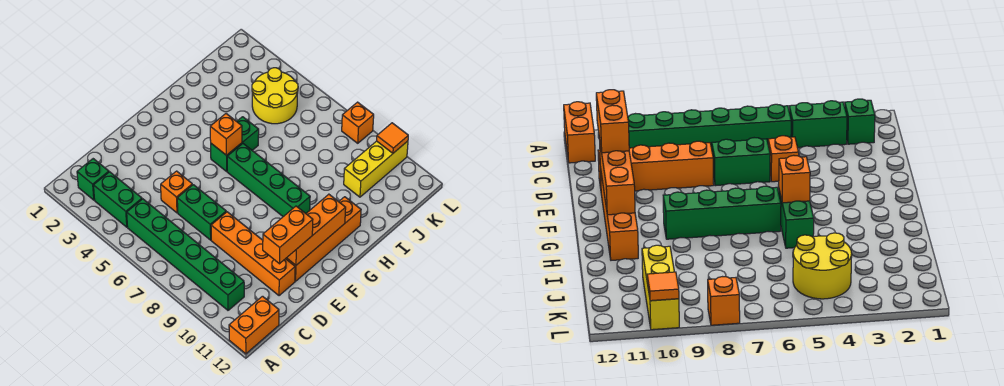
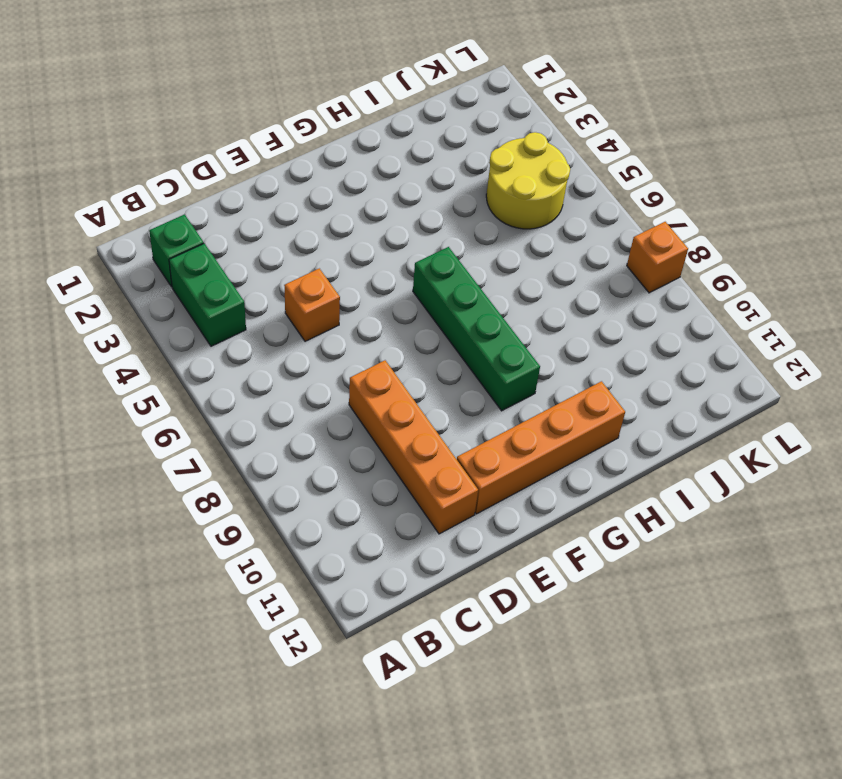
none -> orange 1x2 brick [229,296,279,354]
none -> green 1x6 brick [127,199,244,310]
none -> green 1x2 brick [177,185,226,240]

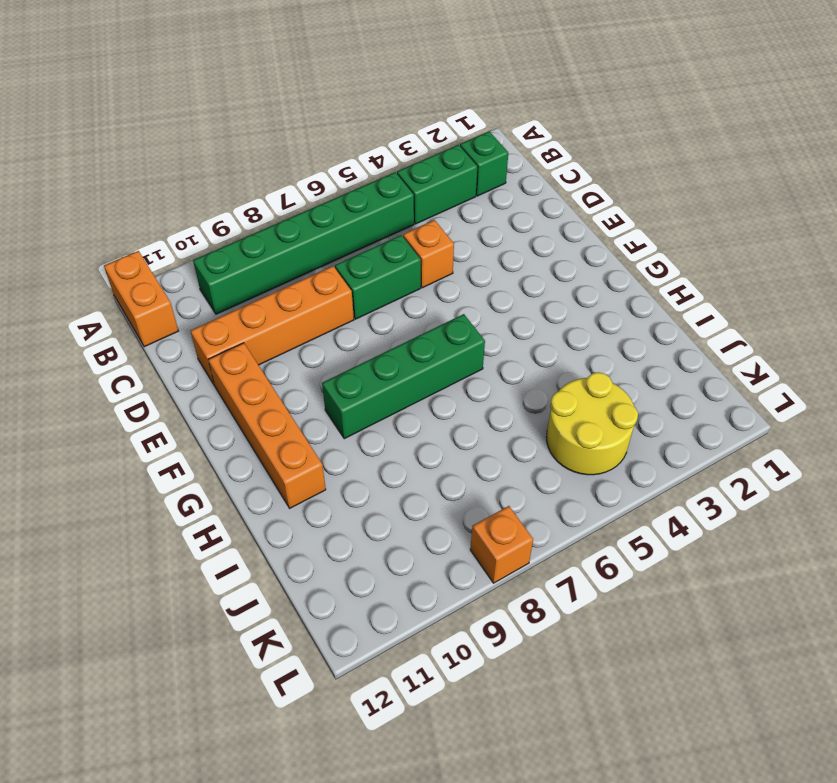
none -> green 1x2 brick [211,117,259,171]
none -> yellow 1x3 brick [344,141,408,197]
none -> orange 1x3 brick [287,194,346,265]

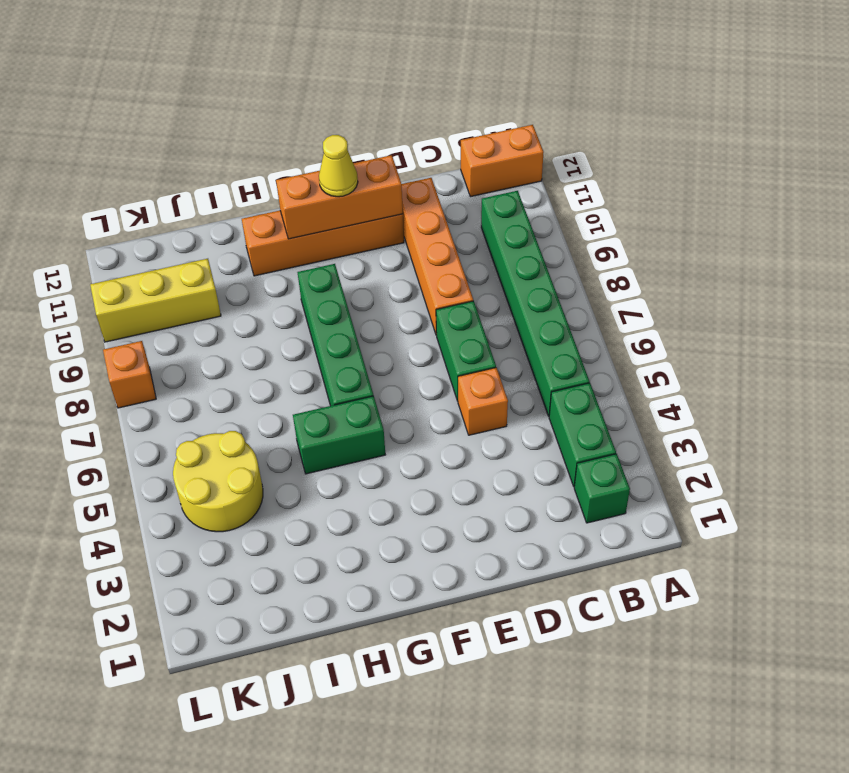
yellow 1x1 cone [319,135,358,197] -> none
none -> orange 1x1 brick [210,114,242,155]
none -> orange 1x1 tile [377,123,408,153]
none -> orange 1x2 brick [263,206,313,264]

